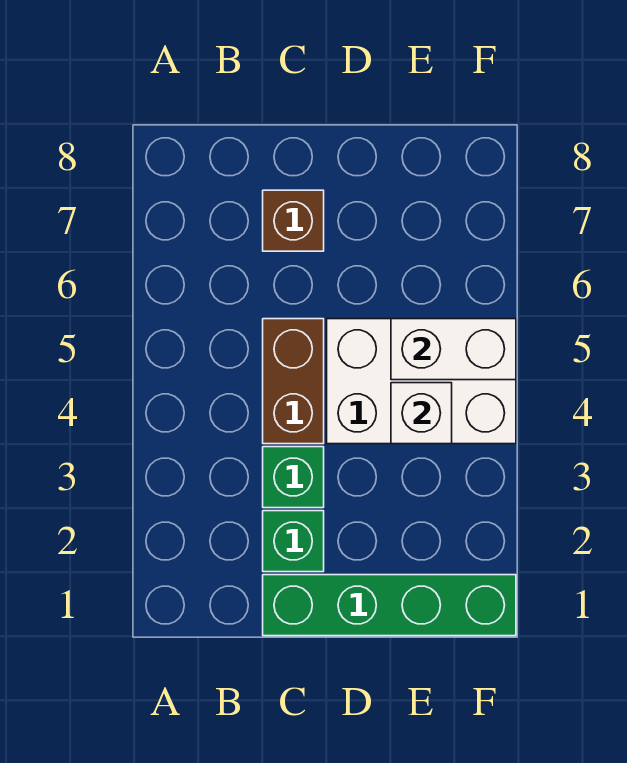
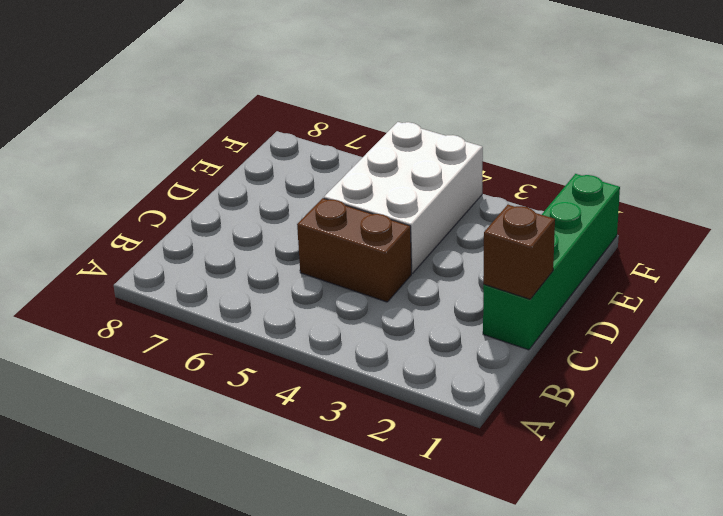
brown 1x1 brick [483,205,555,299] -> brown 1x1 brick moved to [263,190,324,251]
none -> green 1x1 brick [263,511,324,572]
none -> green 1x1 brick [263,447,324,508]

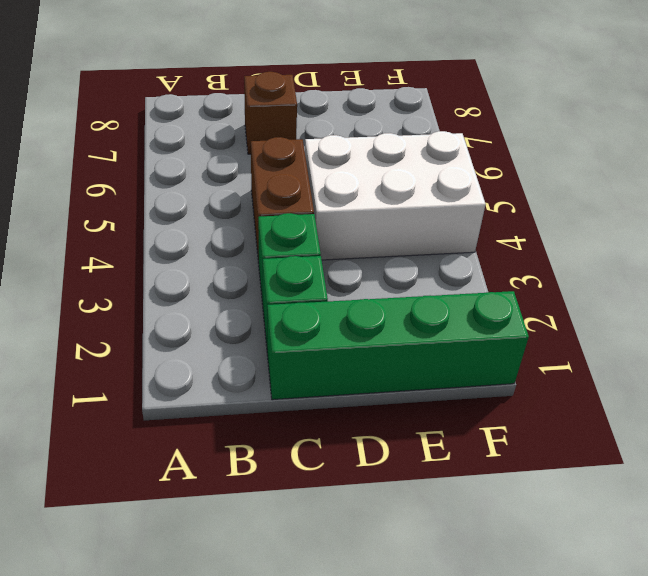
none -> white 1x1 brick [391,383,452,444]
none -> white 1x2 brick [391,319,516,380]

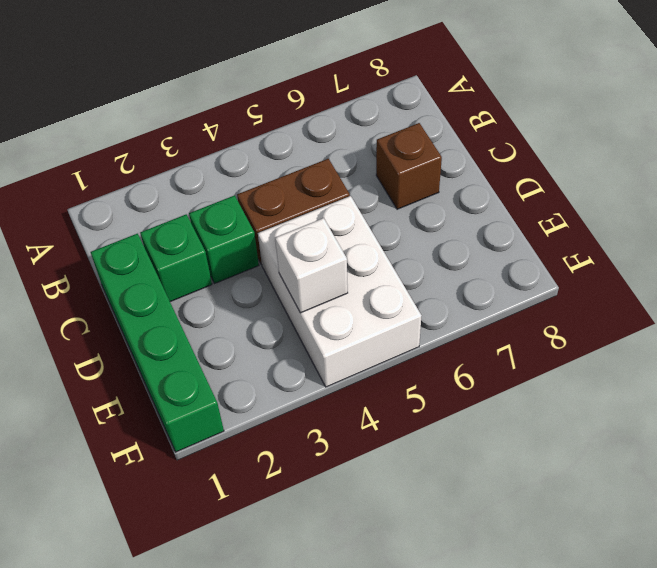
none -> white 1x2 brick [391,319,516,380]

